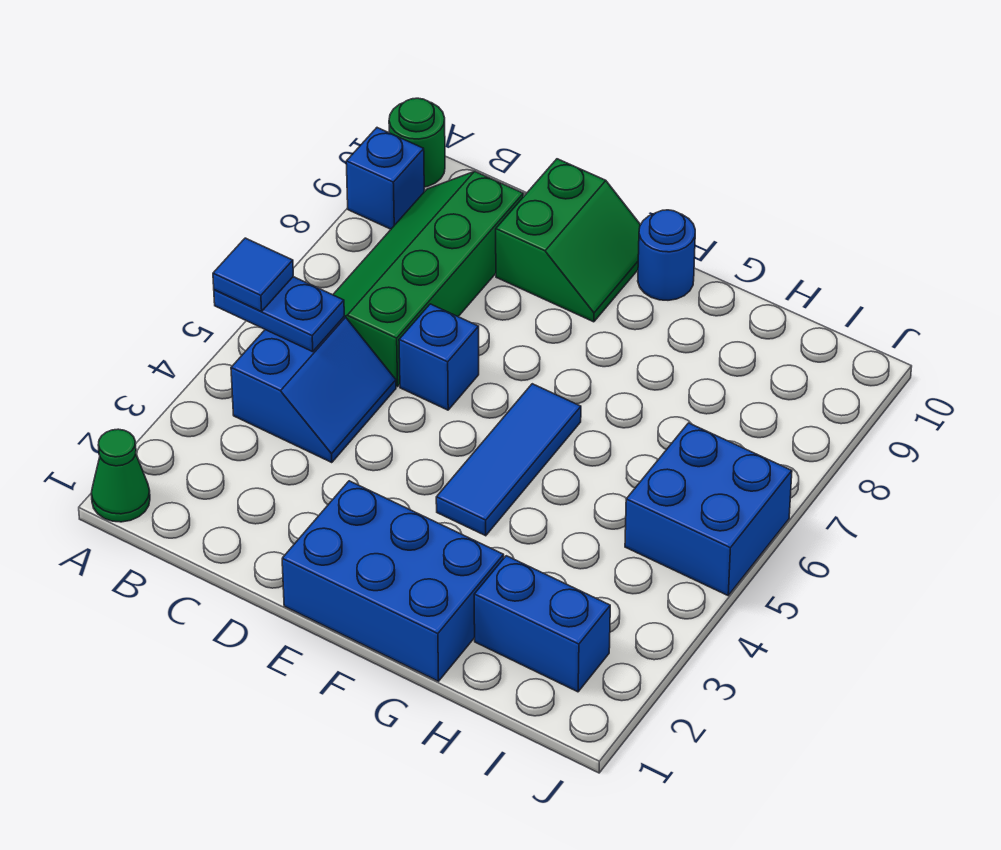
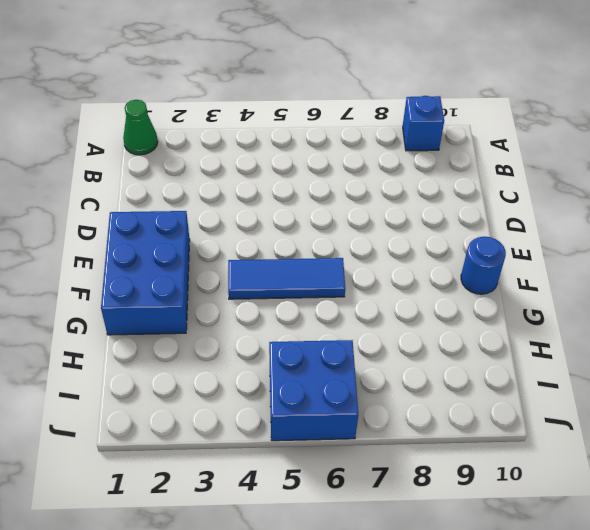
none -> green 1x1 round brick [389,98,445,187]
none -> blue 2x2 slope [231,316,396,463]
none -> green 2x4 slope [333,171,523,387]

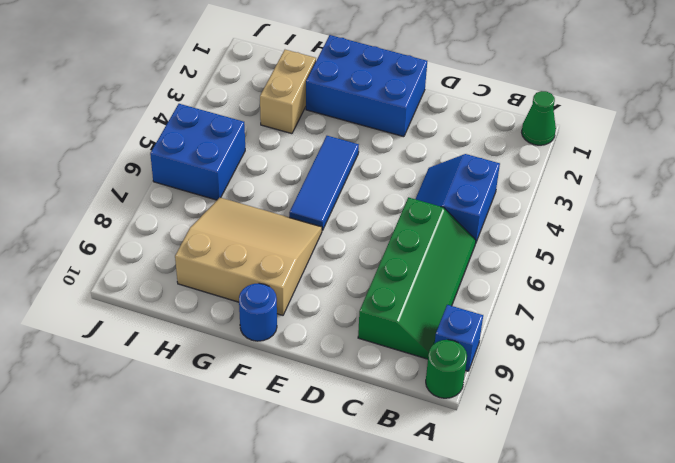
tan 3x3 slope [175,198,322,315] -> none
tan 1x2 brick [260,50,316,134] -> blue 1x2 brick [474,556,610,692]
none -> blue 1x1 brick [399,304,479,410]
none -> green 2x2 slope [496,159,640,322]
none -> blue 1x2 plate [214,277,344,352]

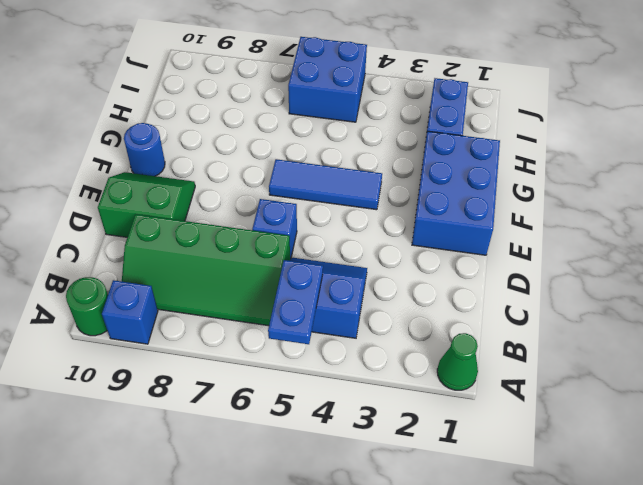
none -> blue 1x1 tile [213,238,293,311]

